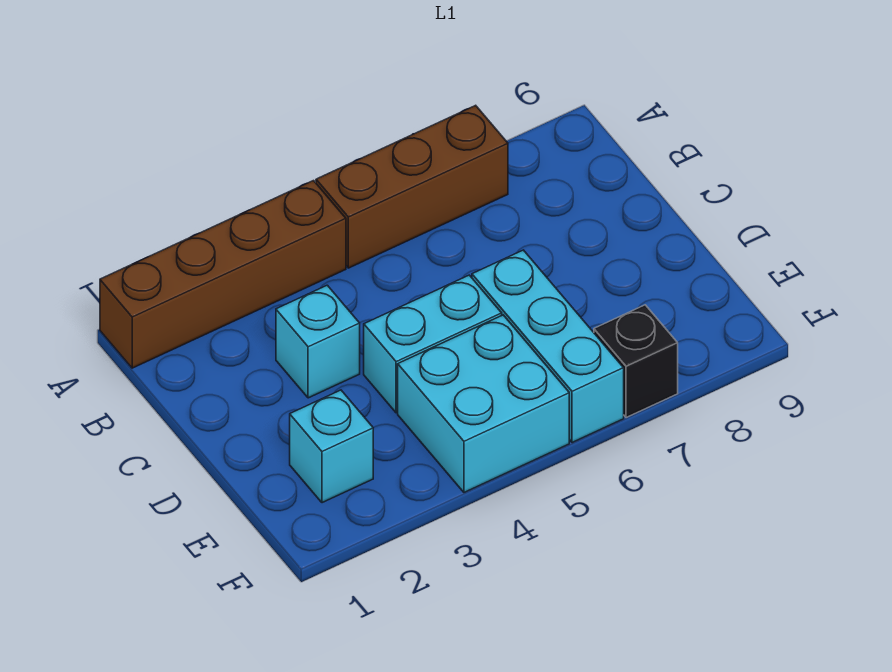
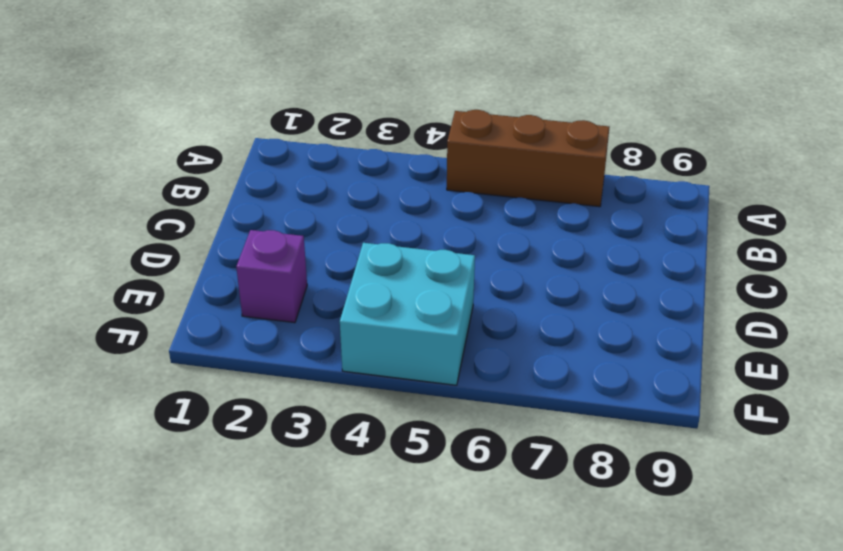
purple 1x1 brick [236,230,307,323] -> cyan 1x1 brick [290,390,373,503]
none -> brown 1x4 brick [100,181,346,368]
none -> cyan 1x1 brick [276,285,360,398]

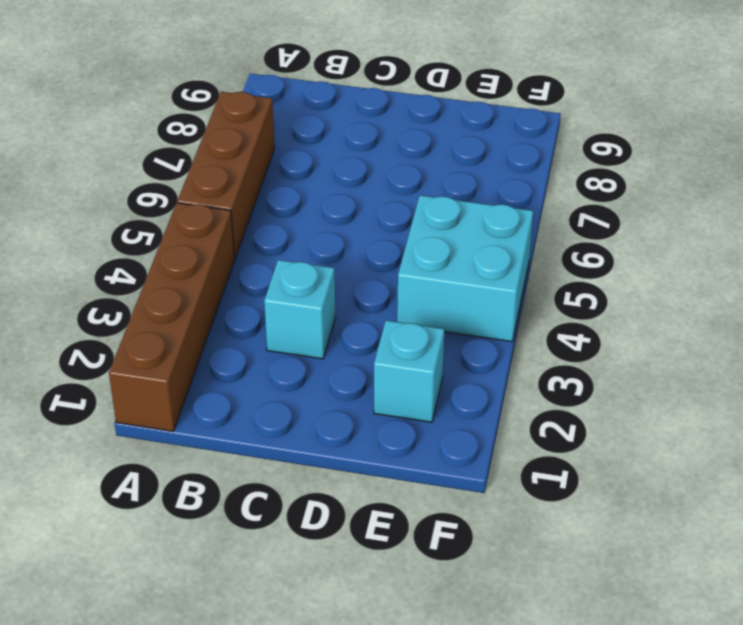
none -> cyan 1x2 brick [364,275,502,413]
none -> cyan 1x3 brick [472,250,624,443]

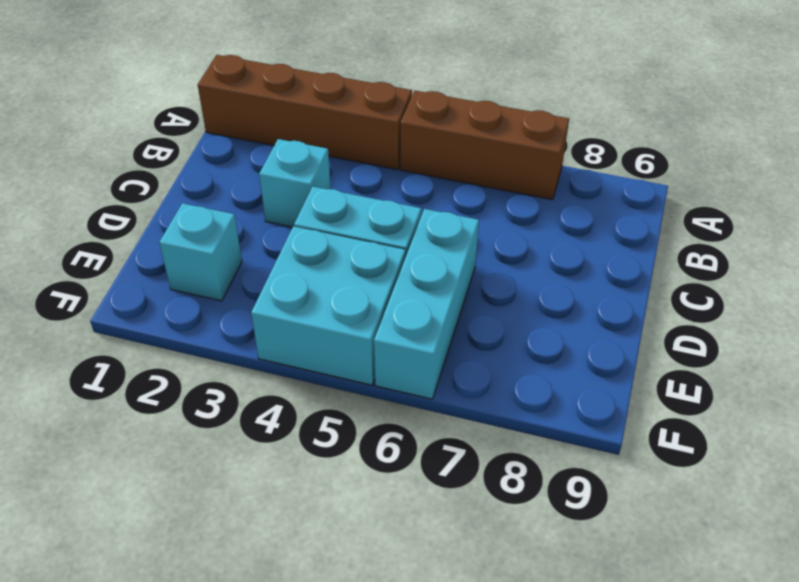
none -> black 1x1 brick [594,305,678,418]

